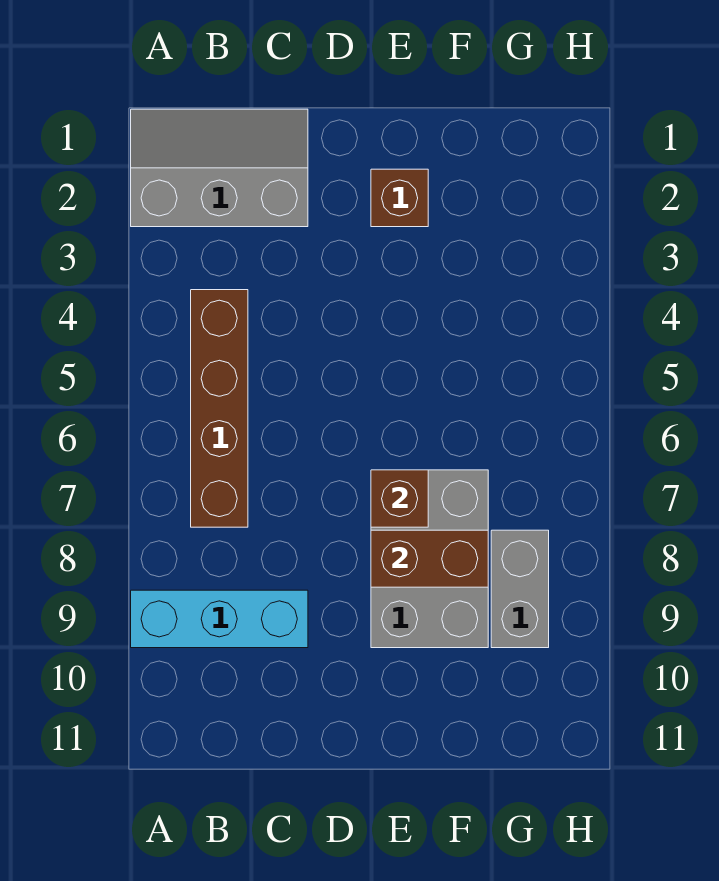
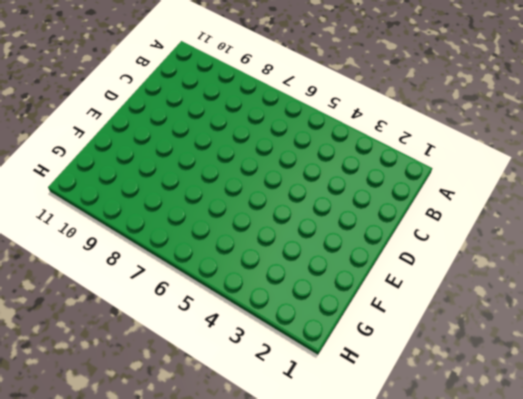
none -> grey 2x3 slope [131,109,308,227]
none -> cyan 1x3 brick [131,590,308,648]

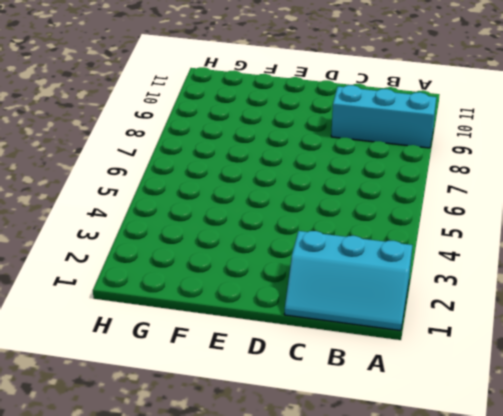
cyan 2x3 slope [284,231,412,331] -> grey 2x3 slope [131,109,308,227]
none -> brown 1x4 brick [191,290,248,527]
none -> brown 1x1 brick [371,169,428,227]

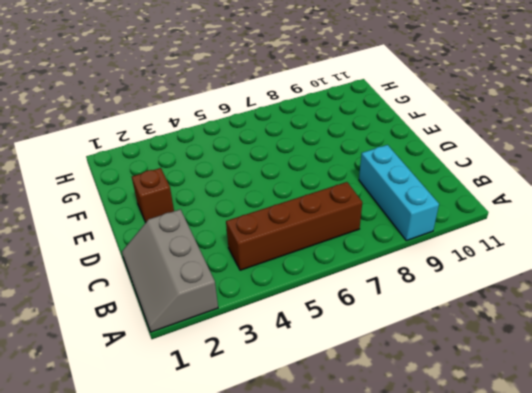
none -> grey 2x3 brick [371,470,488,648]
none -> grey 1x2 brick [491,530,549,648]

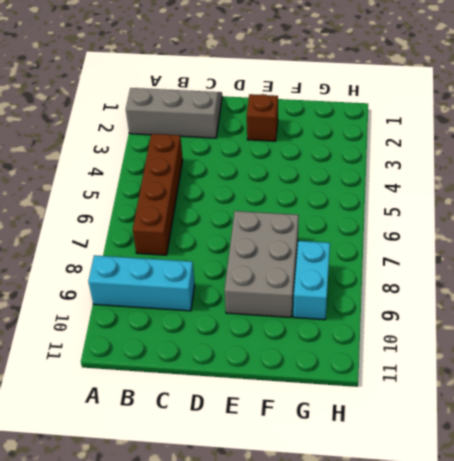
cyan 1x2 brick [293,241,330,320] -> grey 1x2 brick [491,530,549,648]
none -> brown 1x1 brick [371,470,428,527]
none -> brown 1x2 brick [371,530,488,587]

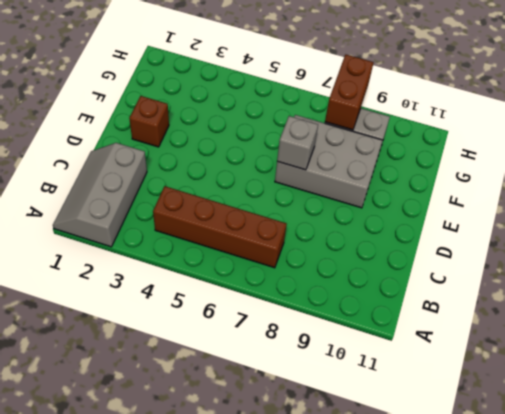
grey 1x1 brick [277,116,318,170] -> brown 1x1 brick [371,470,428,527]
brown 1x2 brick [325,55,374,130] -> brown 1x2 brick moved to [371,530,488,587]
none -> cyan 1x3 brick [131,590,308,648]

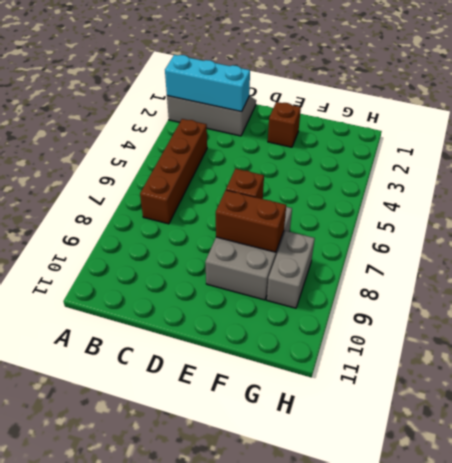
cyan 1x3 brick [165,55,250,112] -> cyan 1x3 brick moved to [131,590,308,648]

